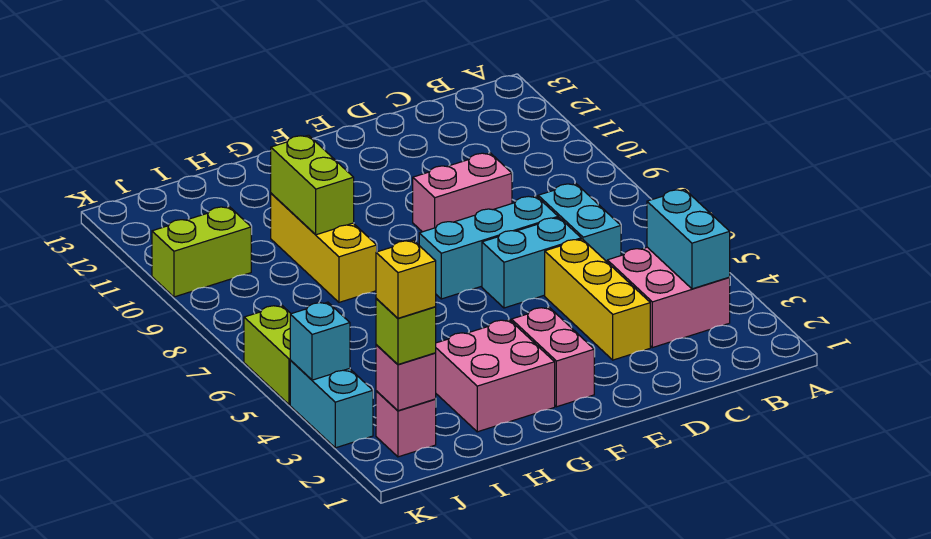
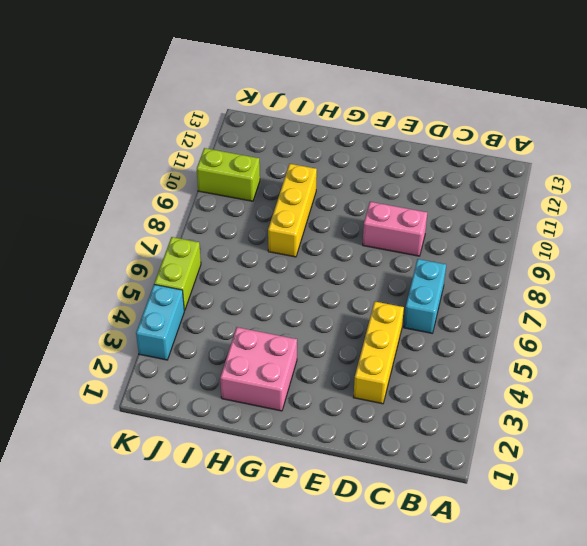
none -> pink 2x2 brick [607,247,730,348]
none -> cyan 1x2 brick [482,218,581,308]
none -> cyan 1x3 brick [419,196,558,299]

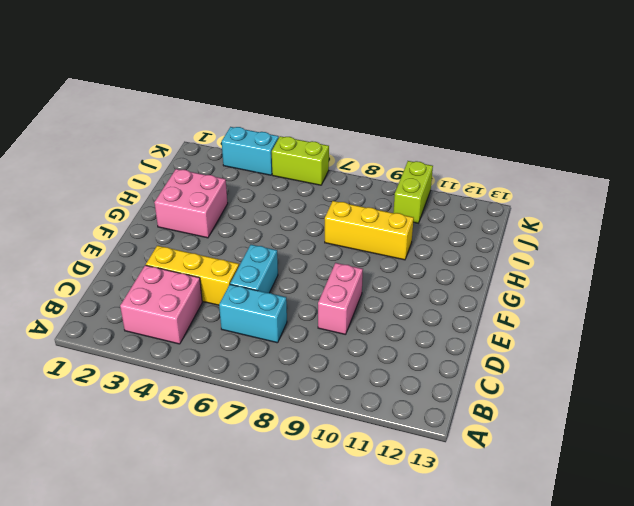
none -> cyan 1x3 brick [419,196,558,299]
none -> pink 1x2 brick [511,307,594,407]
none -> pink 1x1 brick [376,391,436,457]

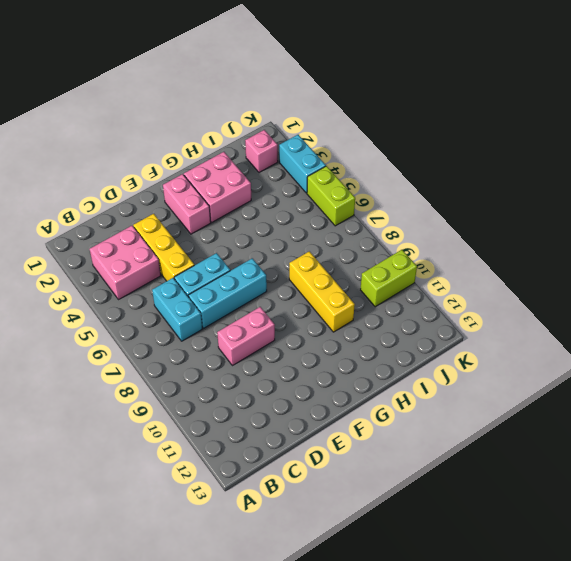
none -> cyan 1x2 brick [647,189,730,289]
none -> lime 1x2 brick [271,135,354,235]
none -> pink 1x1 brick [376,345,436,411]

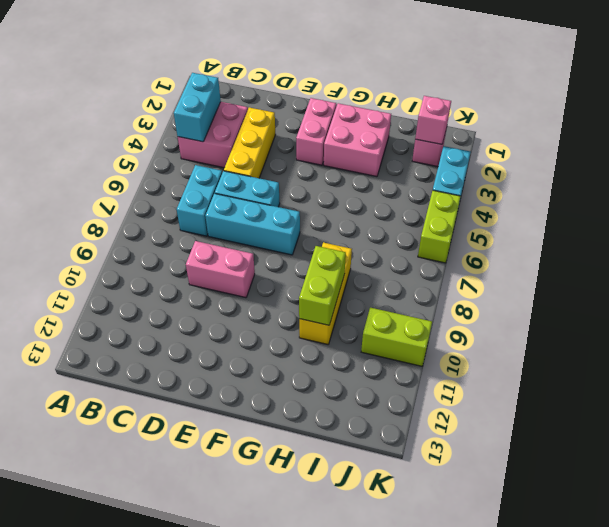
none -> cyan 1x1 brick [290,302,350,380]
none -> lime 1x1 brick [376,298,436,364]
none -> yellow 1x1 brick [376,240,436,318]

